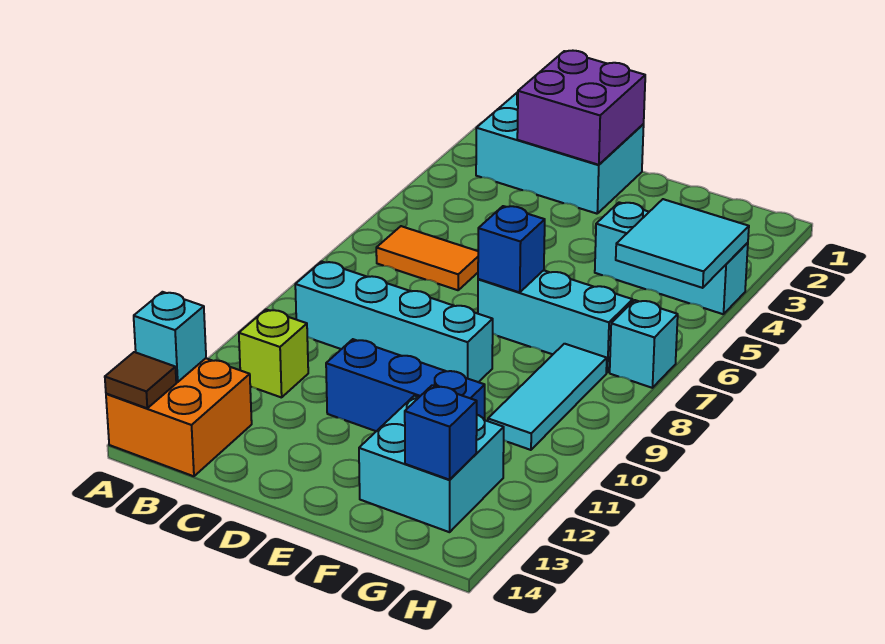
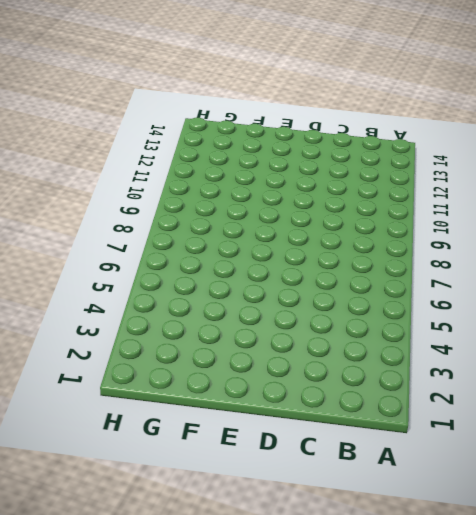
none -> orange 2x2 brick [106,358,252,476]
none -> cyan 2x3 brick [476,92,644,214]
none -> orange 1x2 tile [376,226,478,290]

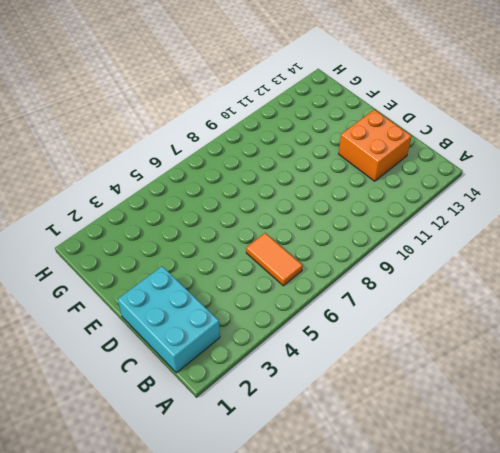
orange 2x2 brick [338,109,412,181] -> orange 2x2 brick moved to [106,358,252,476]
none -> cyan 1x4 brick [295,261,493,382]
none -> lime 1x1 brick [239,309,308,398]
none -> blue 1x3 brick [326,339,485,431]

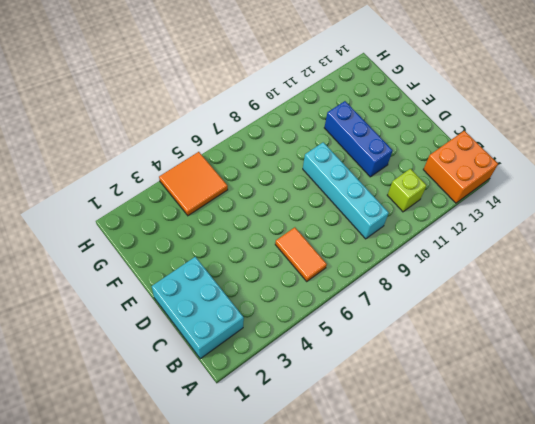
orange 2x2 tile [159,152,228,216] -> cyan 1x3 brick [595,202,748,314]
none -> cyan 1x3 brick [478,270,633,373]
none -> cyan 2x2 brick [359,396,504,532]
none -> cyan 1x3 tile [488,344,607,450]

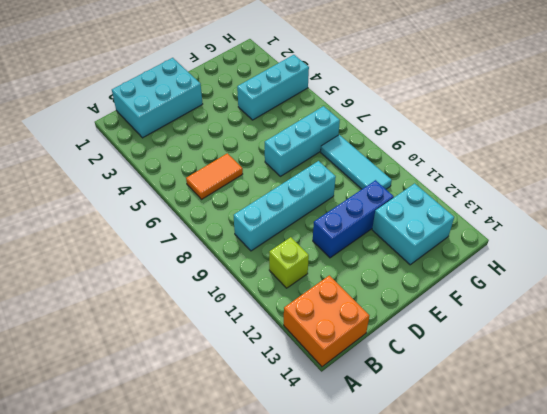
none -> cyan 1x1 brick [610,300,678,388]
none -> cyan 1x1 brick [134,292,206,382]
none -> brown 1x1 tile [105,352,176,408]

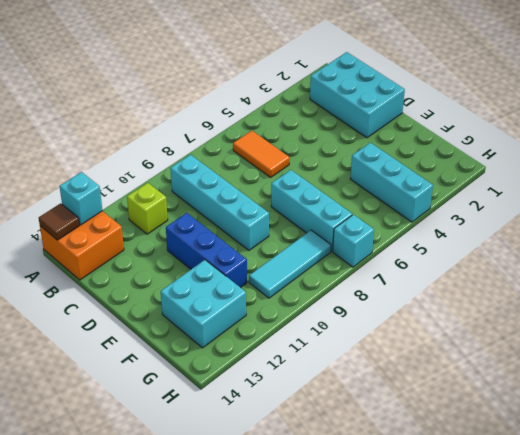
none -> purple 2x2 brick [517,51,645,165]
none -> blue 1x1 brick [478,206,545,292]
none -> cyan 2x2 tile [616,199,749,288]

